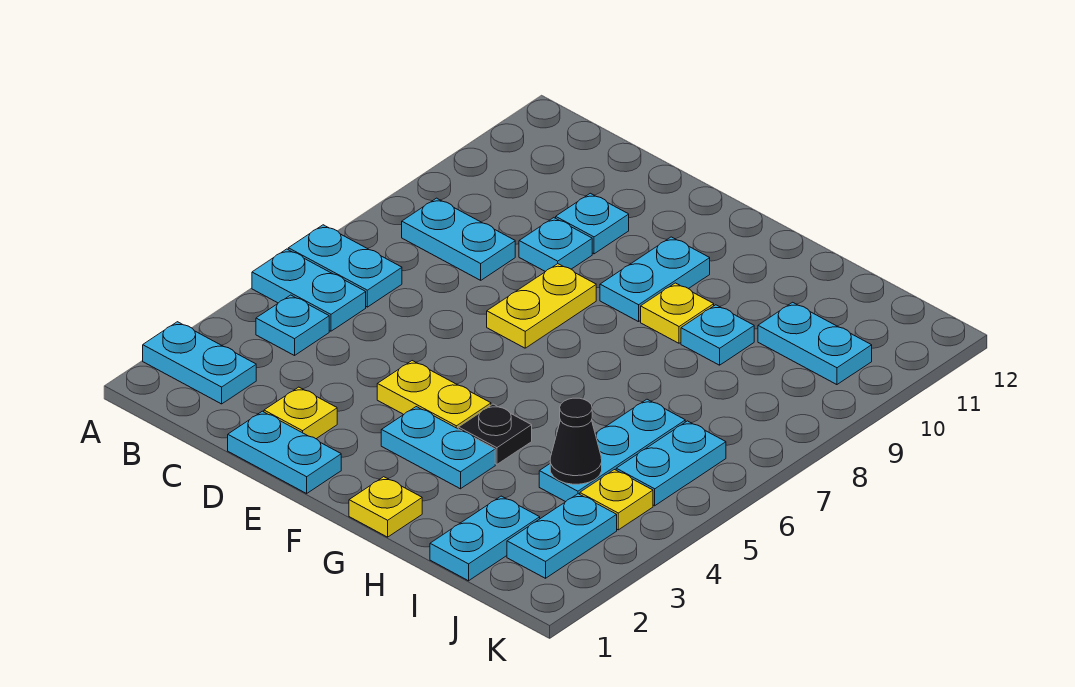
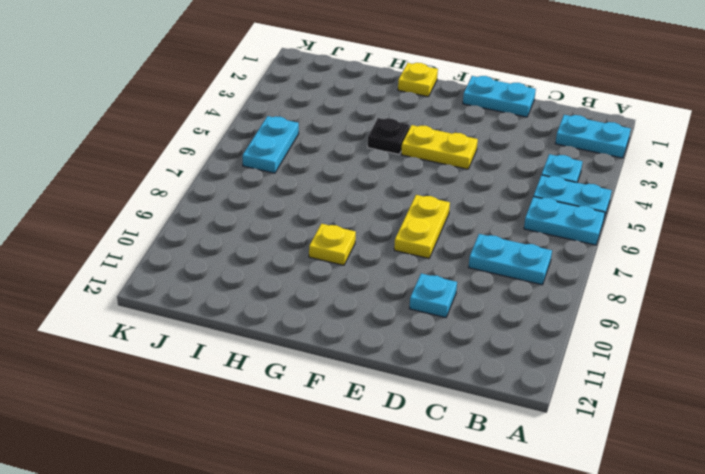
none -> yellow 1x1 plate [264,387,337,439]
none -> cyan 1x1 plate [519,218,592,272]
none -> cyan 1x2 plate [381,407,495,489]

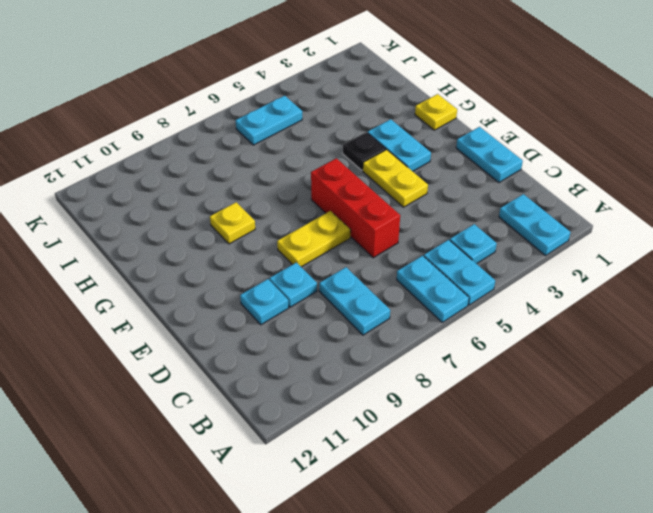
red 1x3 brick [311,158,400,258] -> none
none -> yellow 1x1 plate [264,387,337,439]
none -> cyan 1x2 plate [600,237,710,322]
none -> cyan 1x1 plate [681,305,754,365]

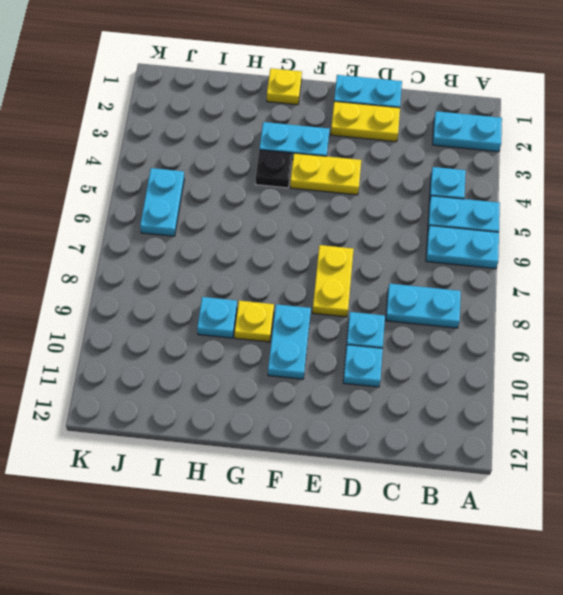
yellow 1x2 plate [331,101,400,142] -> yellow 1x1 plate [264,387,337,439]
none -> cyan 1x2 plate [430,496,540,581]
none -> cyan 1x3 plate [539,399,685,502]
none -> cyan 1x2 plate [758,302,872,385]

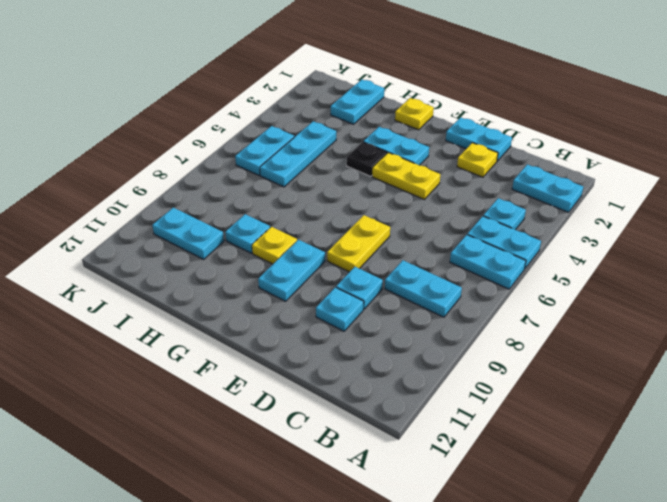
none -> cyan 1x2 plate [507,494,617,578]
none -> yellow 1x1 plate [580,470,653,530]
none -> black 1x1 cone [550,398,602,484]

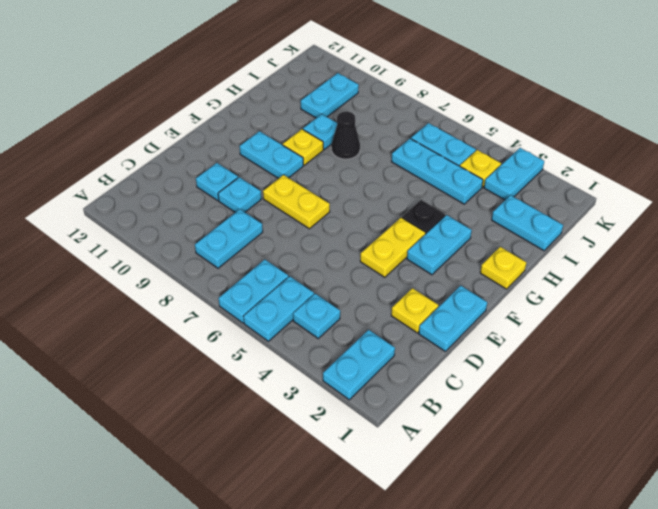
black 1x1 cone [331,111,360,159] -> black 1x1 cone moved to [550,398,602,484]
cyan 1x2 plate [484,148,544,200] -> cyan 1x2 plate turned to [507,494,617,578]

